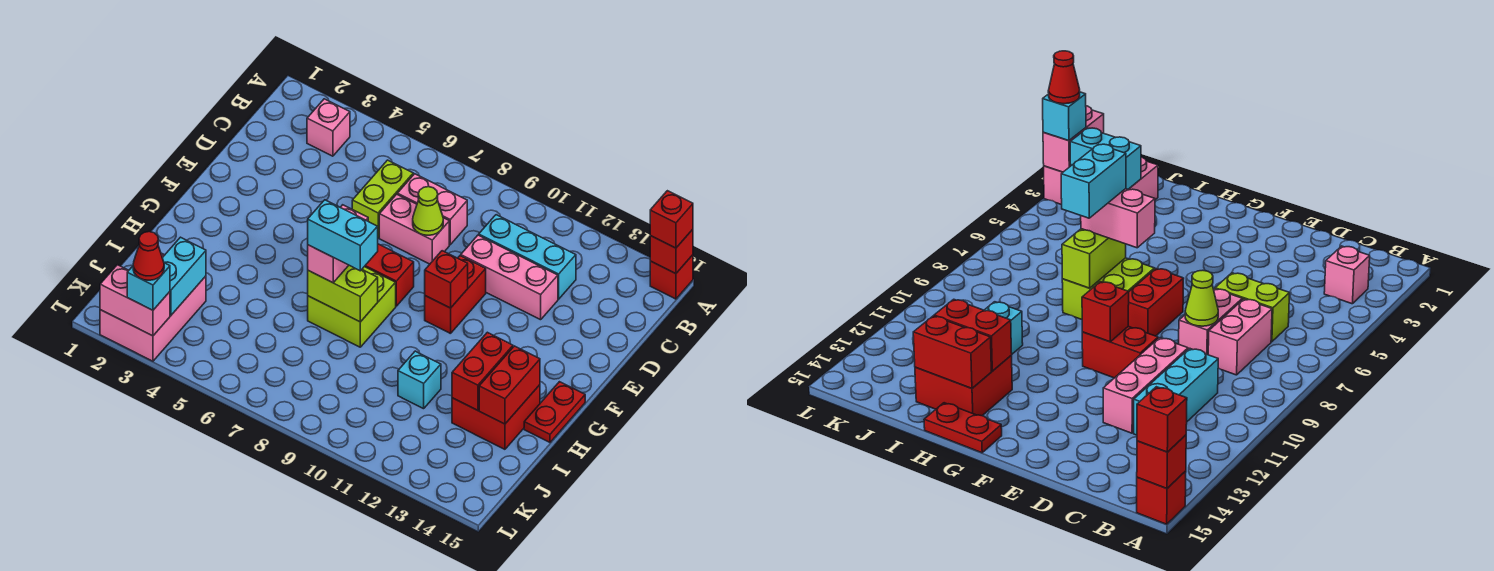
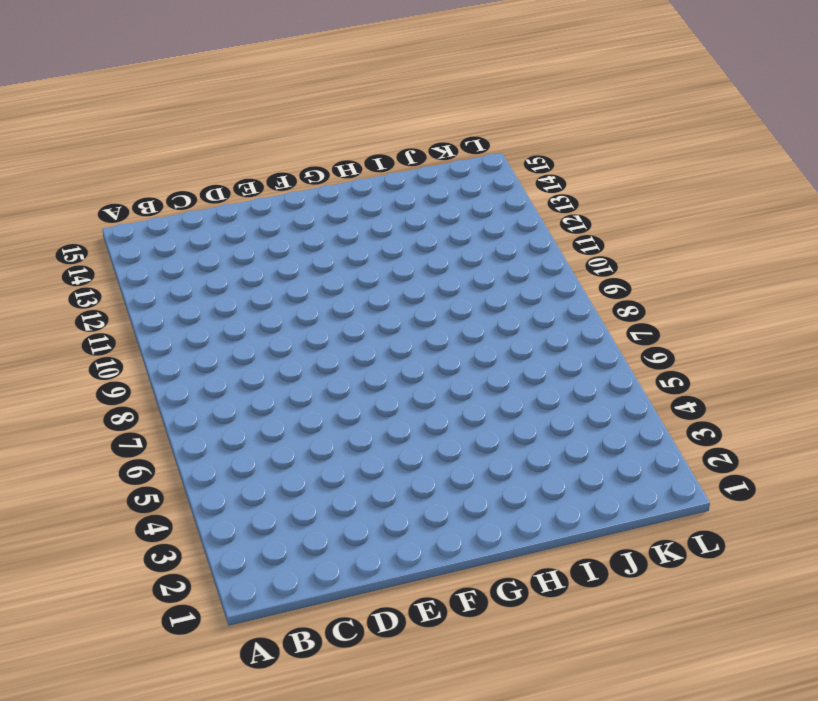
none -> red 1x1 brick [650,255,693,299]
none -> pink 1x1 brick [307,99,350,156]
none -> lime 1x2 brick [352,160,413,238]

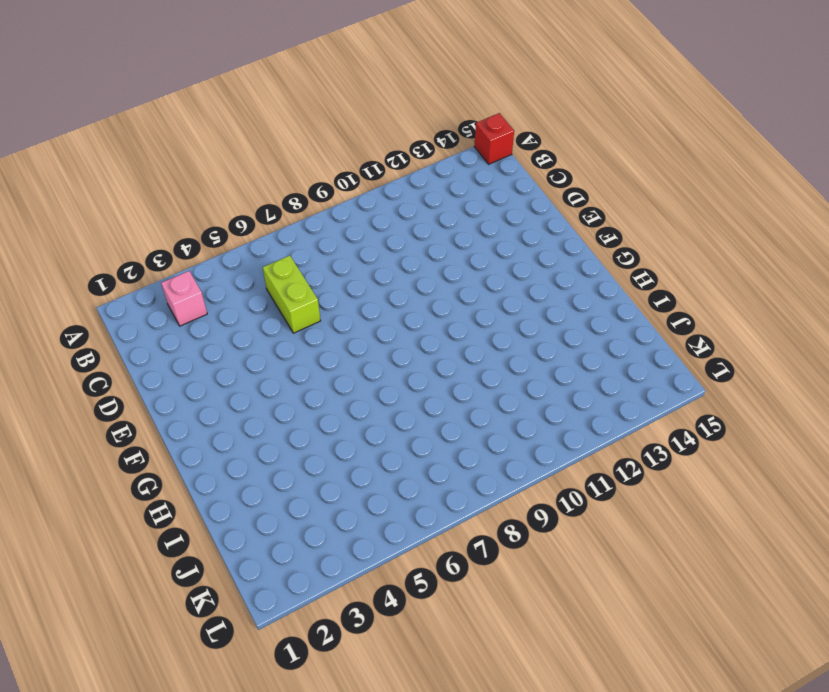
none -> pink 1x2 brick [397,174,467,245]
none -> cyan 1x3 brick [479,215,576,299]
none -> pink 1x2 brick [379,194,449,264]

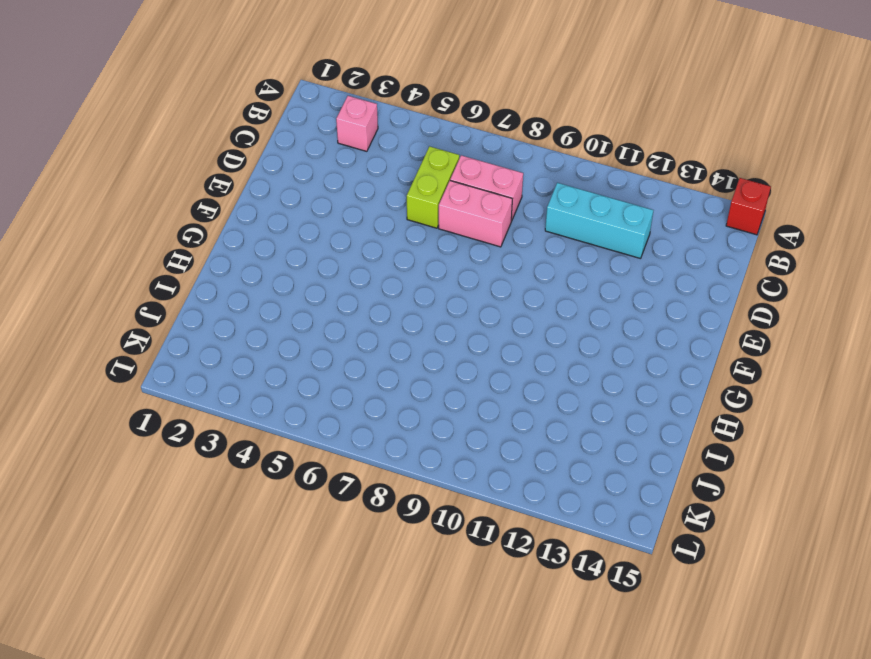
none -> pink 1x3 brick [461,235,558,320]
none -> red 1x2 brick [425,256,486,334]
none -> red 1x2 brick [364,244,414,306]

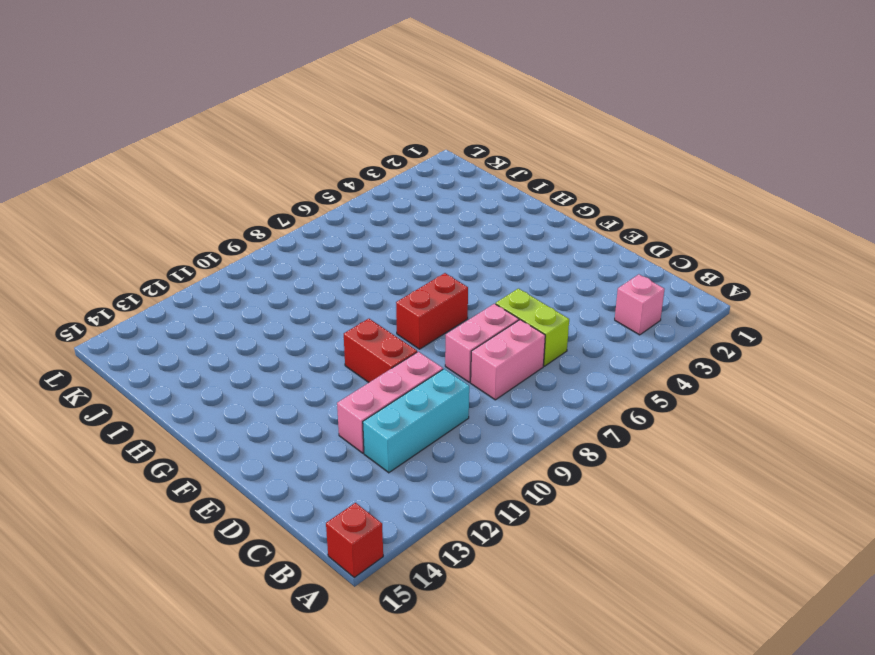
none -> lime 2x2 brick [308,267,396,347]
none -> red 1x2 plate [524,382,585,442]
none -> red 2x2 brick [452,385,540,449]

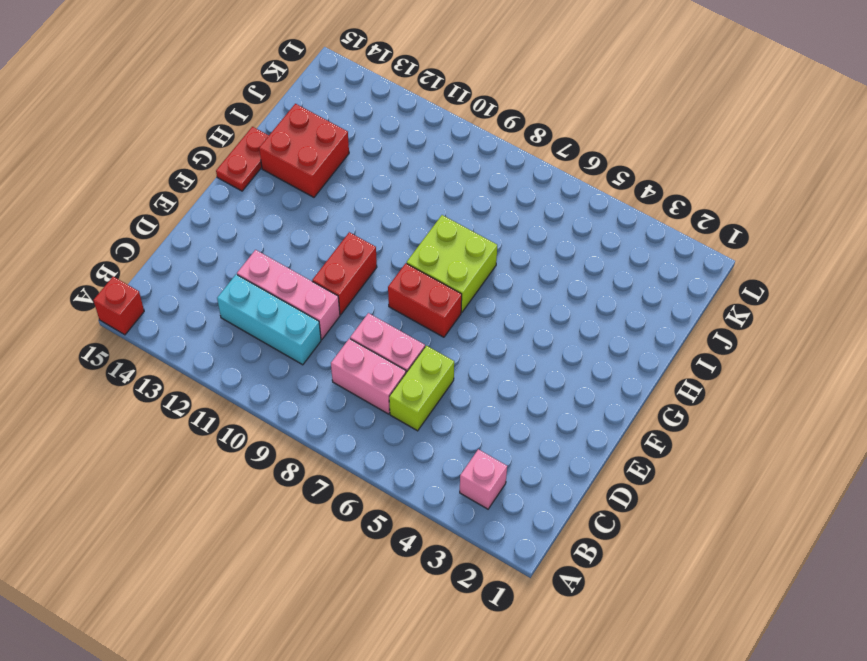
none -> cyan 1x1 brick [398,351,441,409]
none -> pink 2x3 brick [100,253,206,361]
none -> red 1x1 brick [650,229,693,274]

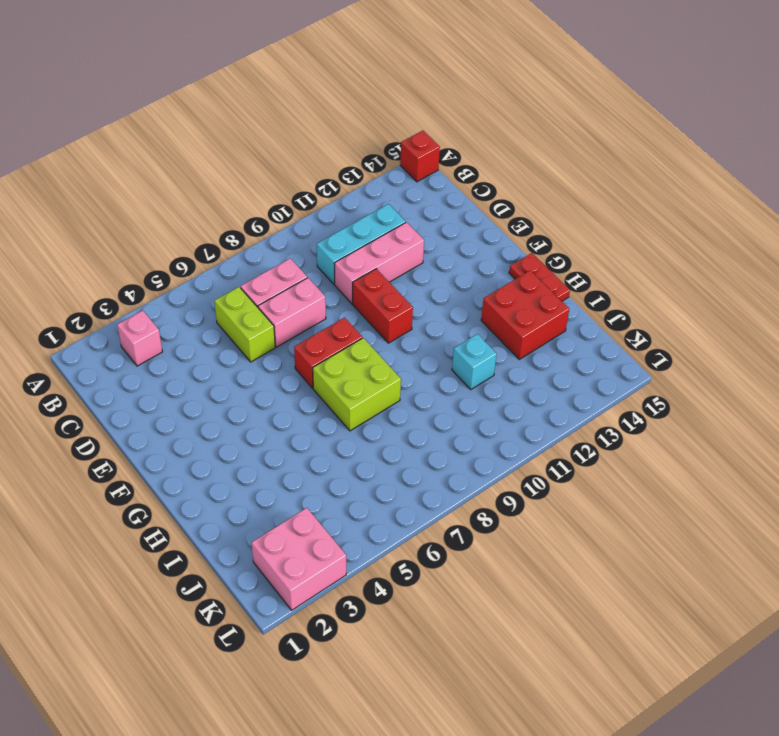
pink 2x2 brick [252,508,346,610] -> pink 2x3 brick [100,253,206,361]
none -> red 1x1 brick [650,229,693,274]
none -> lime 1x1 cone [413,186,443,235]
none -> red 1x1 brick [425,251,468,308]

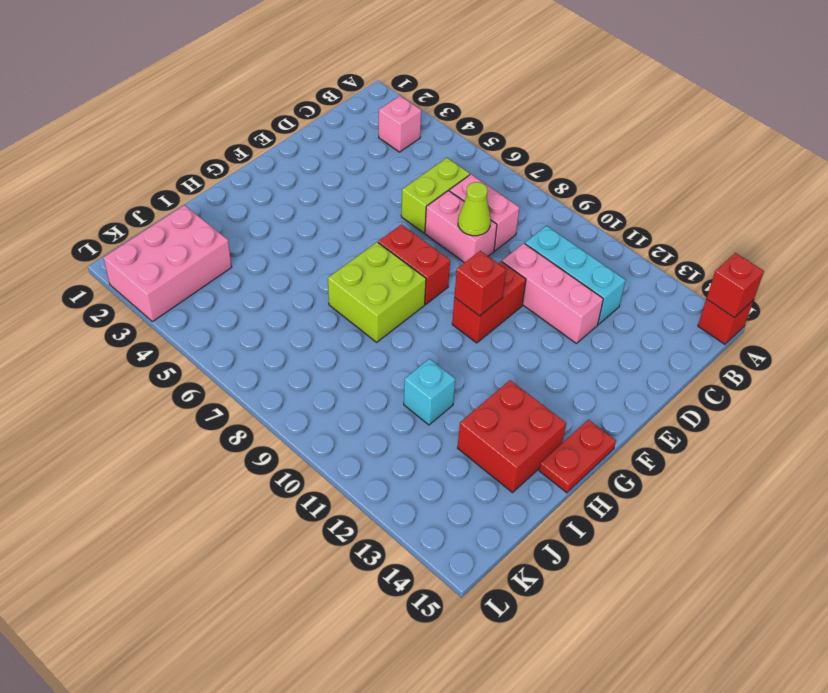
none -> lime 1x2 brick [308,265,378,322]
none -> red 1x2 brick [452,332,513,411]
none -> red 1x2 brick [479,346,540,424]

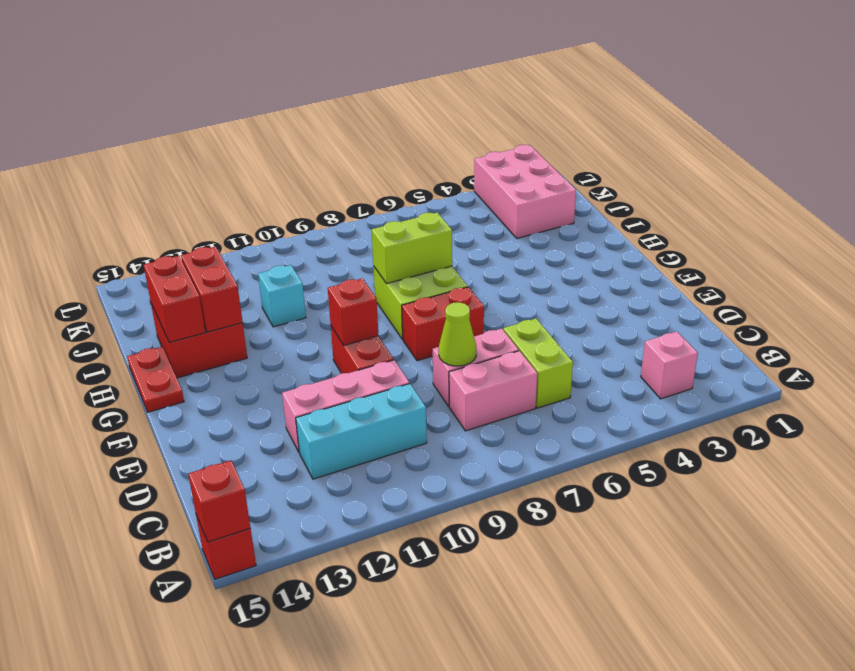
none -> cyan 1x2 brick [163,237,206,315]
none -> pink 1x2 brick [100,265,170,336]
none -> red 1x1 brick [650,191,693,248]

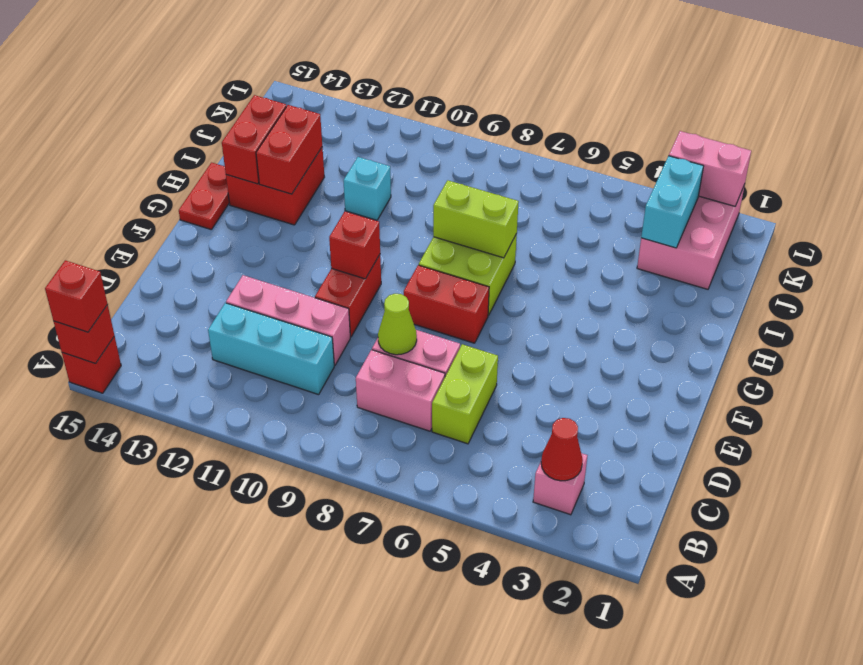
red 1x1 cone [541,418,583,481] -> red 1x1 cone moved to [133,232,164,280]
none -> pink 1x2 brick [308,205,368,283]
none -> cyan 1x1 brick [127,263,170,310]
none -> cyan 1x2 brick [308,200,378,271]

